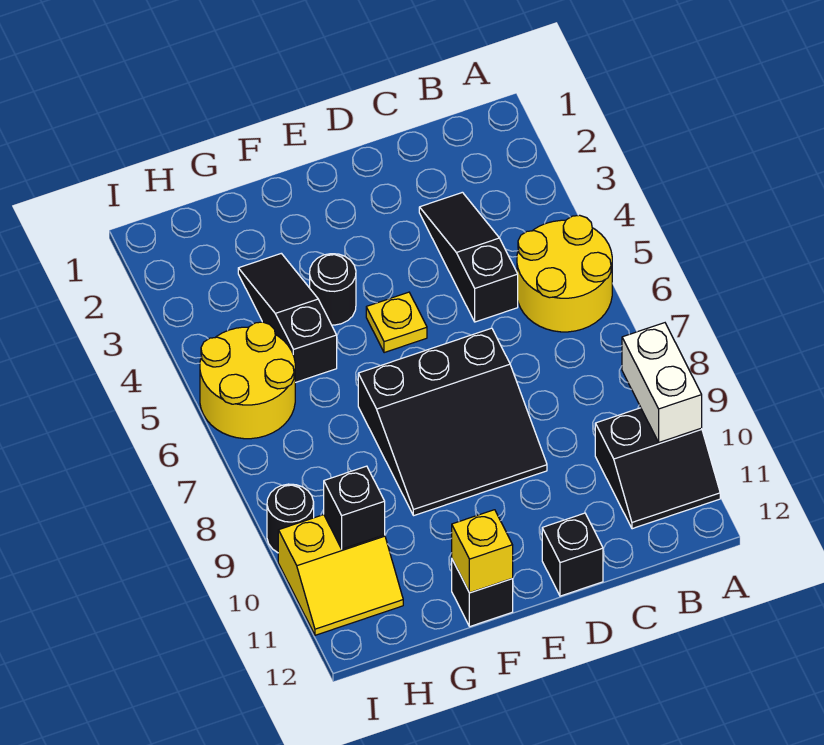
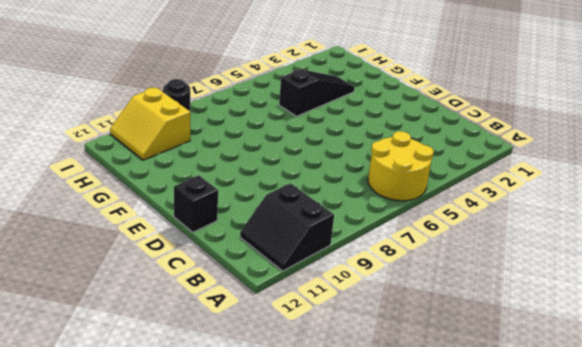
none -> black 1x3 slope [419,192,518,322]
none -> black 3x3 slope [358,328,547,516]
none -> yellow 1x1 plate [366,292,427,353]

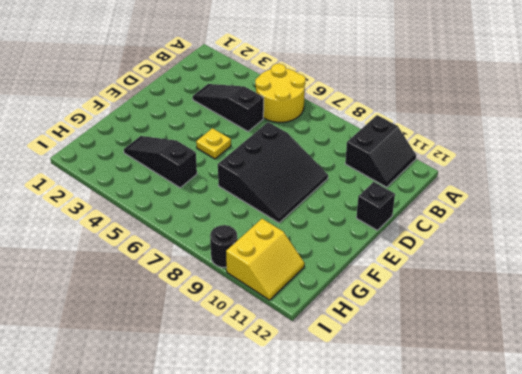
none -> black 1x1 round brick [310,254,356,325]
none -> black 1x1 brick [452,560,513,627]
none -> yellow 2x2 round brick [200,322,295,439]

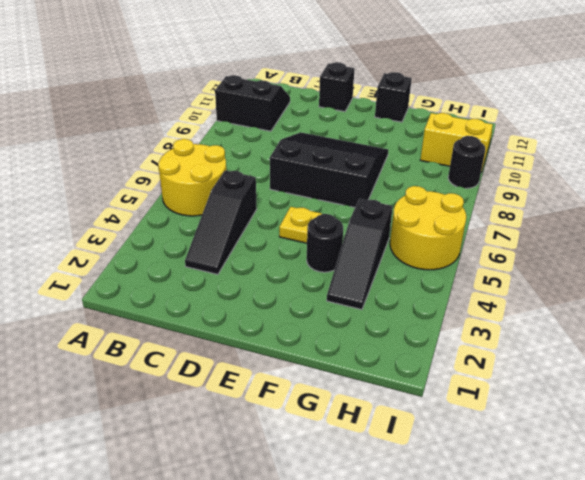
none -> white 1x2 brick [622,323,702,442]
none -> yellow 1x1 brick [452,510,513,593]
none -> black 1x1 brick [324,466,385,549]

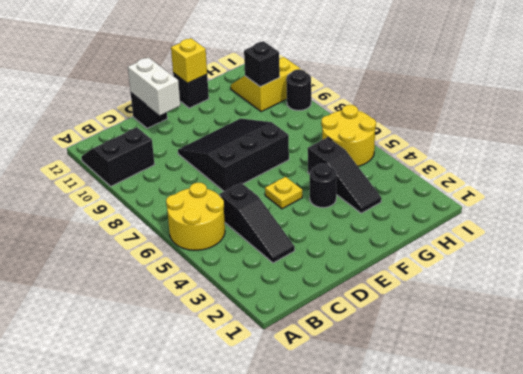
white 1x2 brick [128,57,180,115] -> white 1x2 brick moved to [622,323,702,442]

